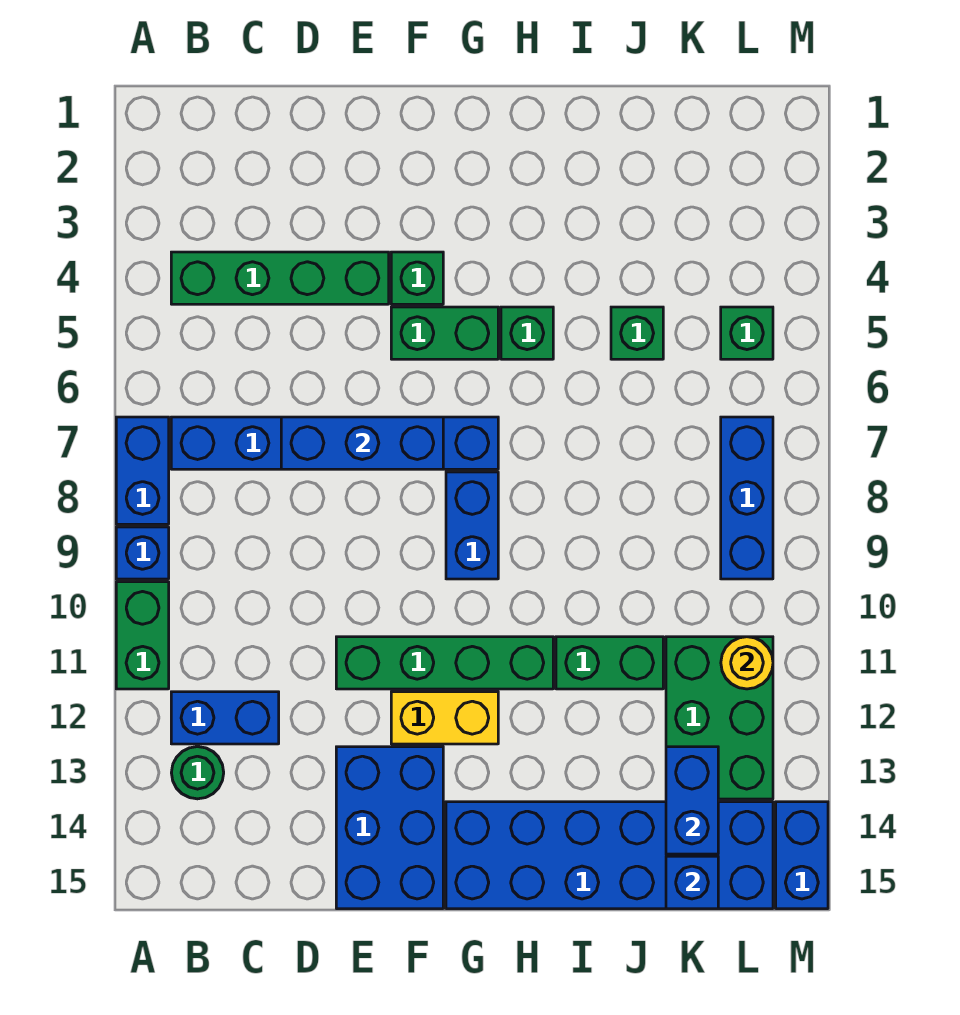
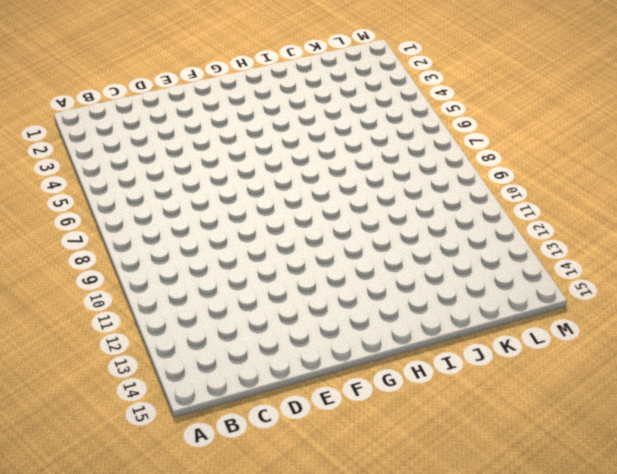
none -> blue 1x2 brick [116,417,169,524]
none -> blue 1x1 brick [116,527,169,579]
none -> green 1x2 brick [116,582,169,689]

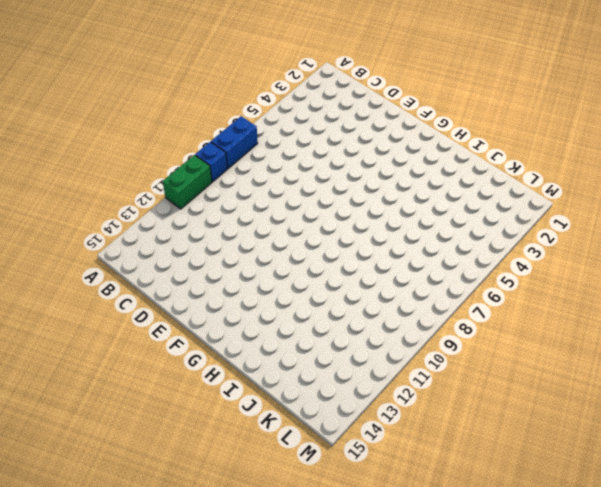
none -> green 1x4 brick [171,252,389,304]
none -> blue 1x6 brick [171,417,498,469]
none -> blue 1x2 brick [171,692,279,744]

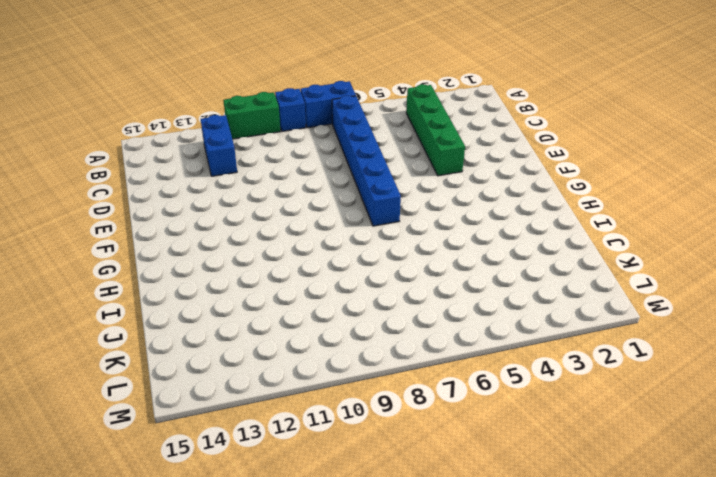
none -> green 1x1 round brick [171,747,224,799]
none -> green 1x4 brick [336,637,553,689]
none -> blue 2x3 brick [336,747,443,909]

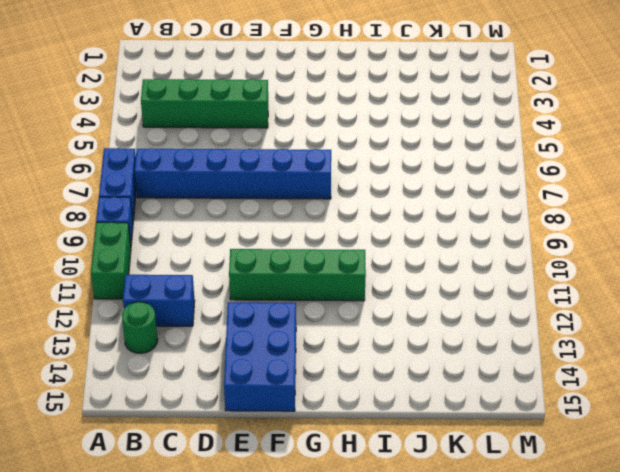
none -> green 1x1 brick [391,252,443,304]
none -> green 1x2 brick [391,307,498,359]
none -> yellow 1x2 brick [391,692,498,744]

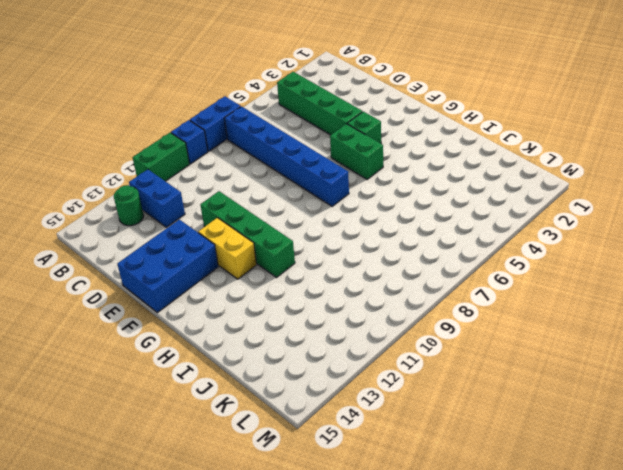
none -> blue 1x2 brick [446,472,498,579]
none -> blue 2x6 brick [446,802,773,909]
none -> green 1x1 brick [501,307,553,359]

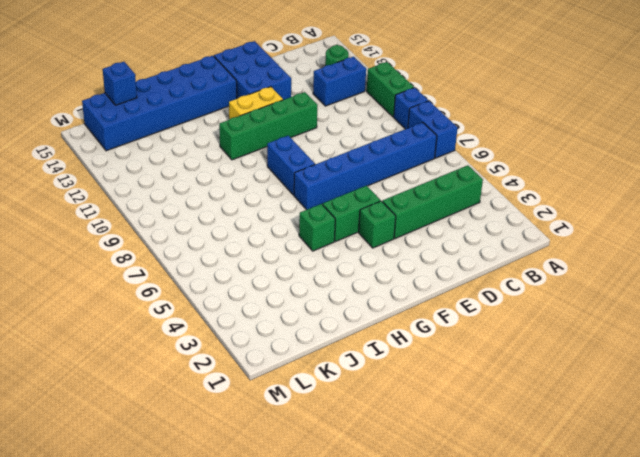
none -> green 1x2 brick [556,637,663,689]
none -> green 1x1 brick [611,307,663,359]
none -> green 2x3 brick [666,637,773,799]

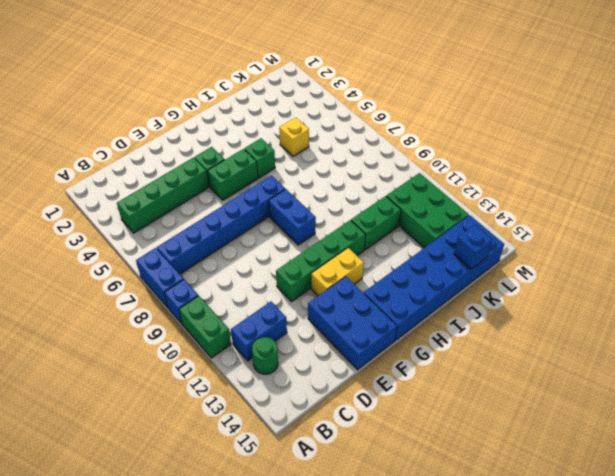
yellow 1x1 brick [279,117,309,157] -> green 1x1 brick [611,307,663,359]
none -> green 1x1 brick [721,307,773,359]
none -> blue 1x3 brick [721,417,773,579]
none -> blue 1x2 brick [776,802,828,909]

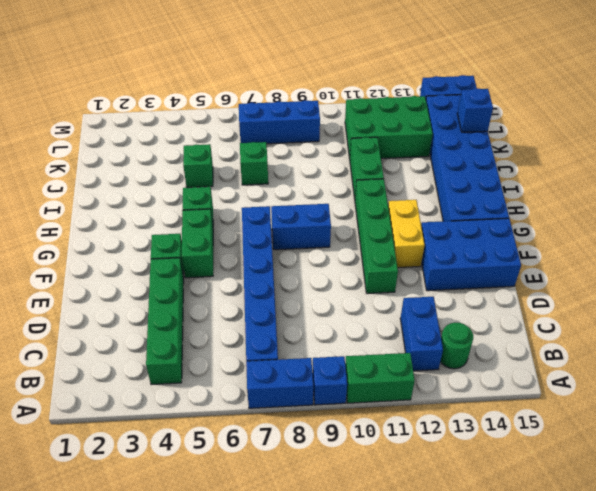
green 1x1 brick [240,142,268,185] -> green 1x1 brick moved to [721,307,773,359]
none -> blue 1x3 brick [281,417,443,469]
none -> blue 1x2 brick [666,747,718,854]
none -> yellow 1x1 round brick [721,637,773,689]

